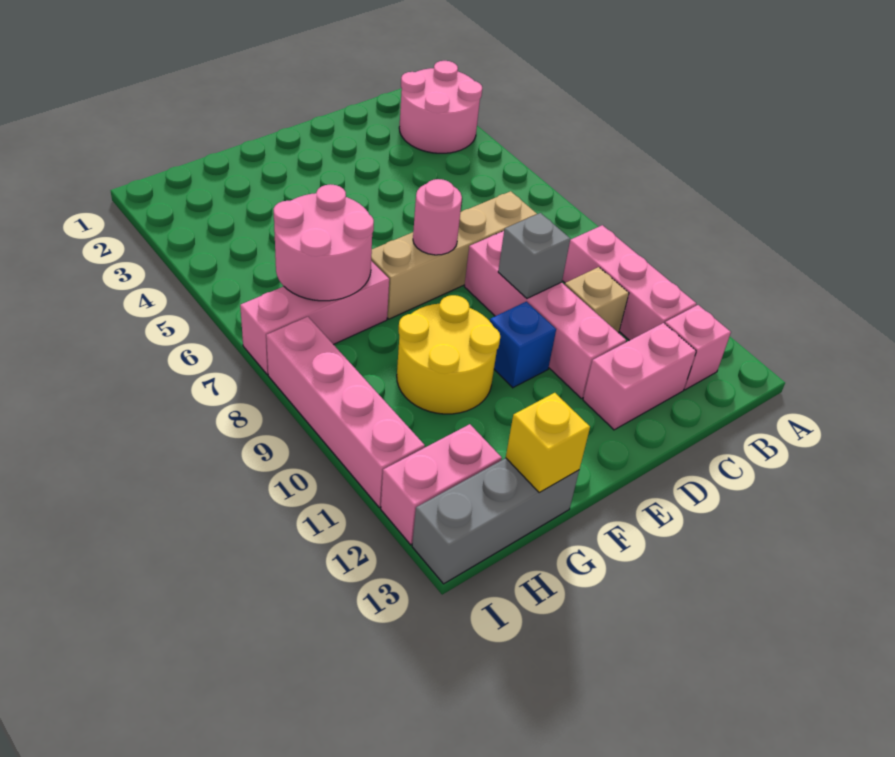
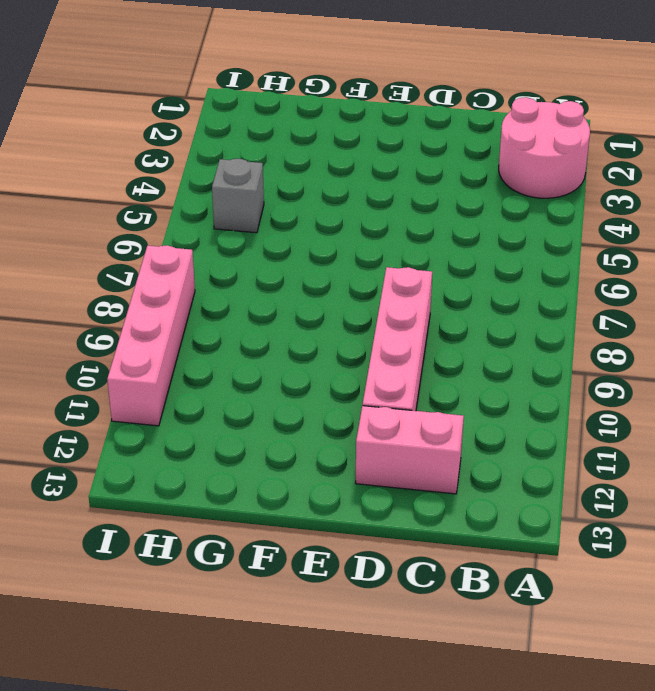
grey 1x1 brick [212,159,264,233] -> grey 1x1 brick moved to [498,213,570,298]
none -> pink 1x3 brick [562,225,696,341]
none -> pink 1x1 brick [665,305,731,390]
none -> tan 1x4 brick [371,191,537,319]

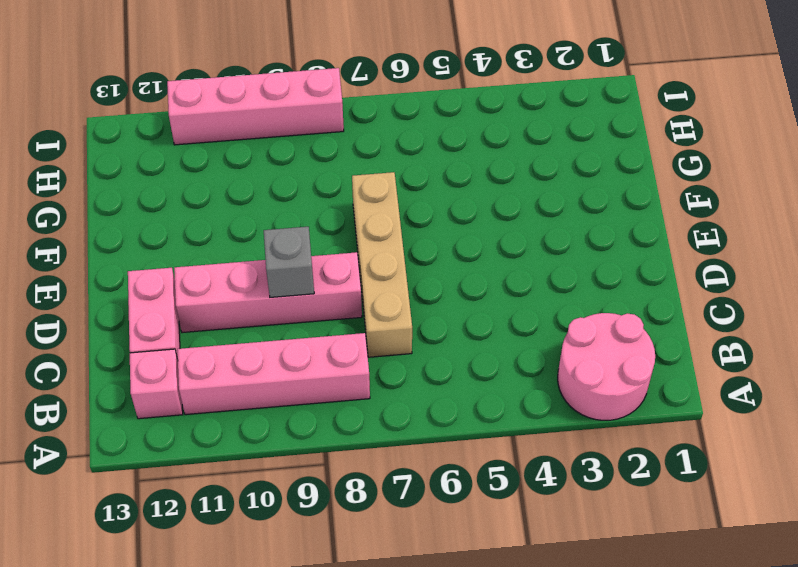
pink 1x4 brick [177,333,370,415] -> pink 1x3 brick [562,225,696,341]
none -> tan 1x1 brick [565,267,629,333]
none -> blue 1x1 brick [490,302,556,388]
none -> yellow 2x2 round brick [397,295,500,414]

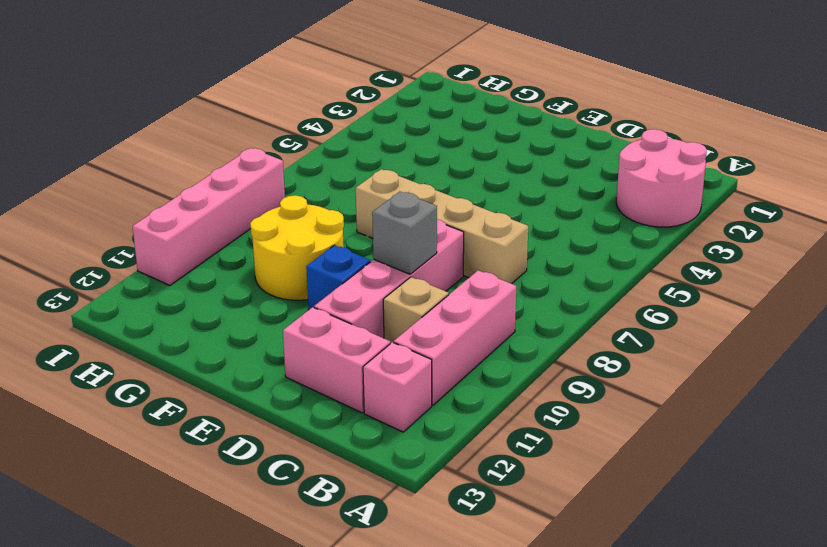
none -> pink 1x3 brick [240,261,389,375]
none -> grey 1x3 brick [412,458,579,584]
none -> pink 1x2 brick [381,424,502,545]

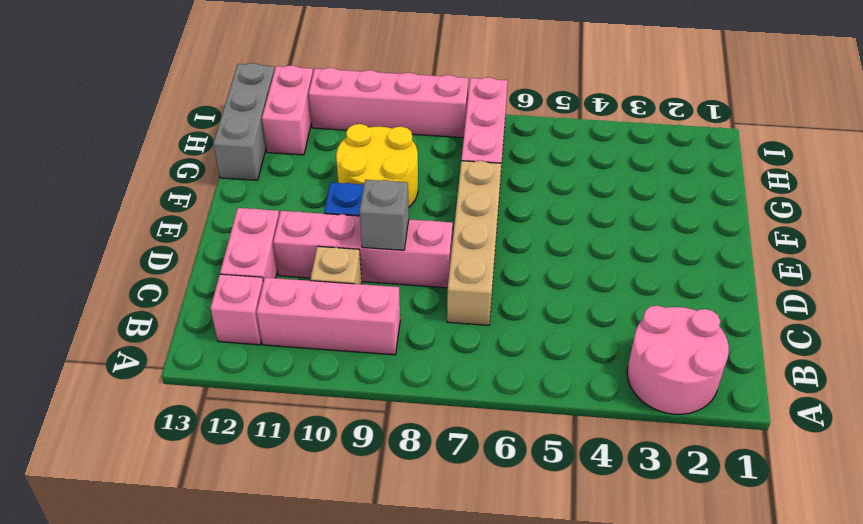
none -> pink 1x1 round brick [413,179,462,255]
none -> pink 2x2 round brick [274,184,374,301]
none -> yellow 1x1 brick [506,393,590,493]

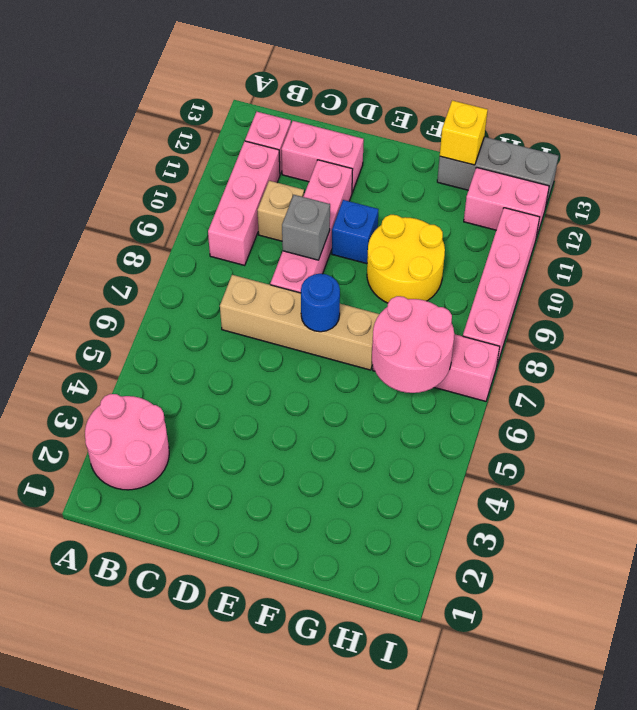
blue 1x1 round brick [301,274,340,332] -> pink 1x1 round brick [413,179,462,255]

